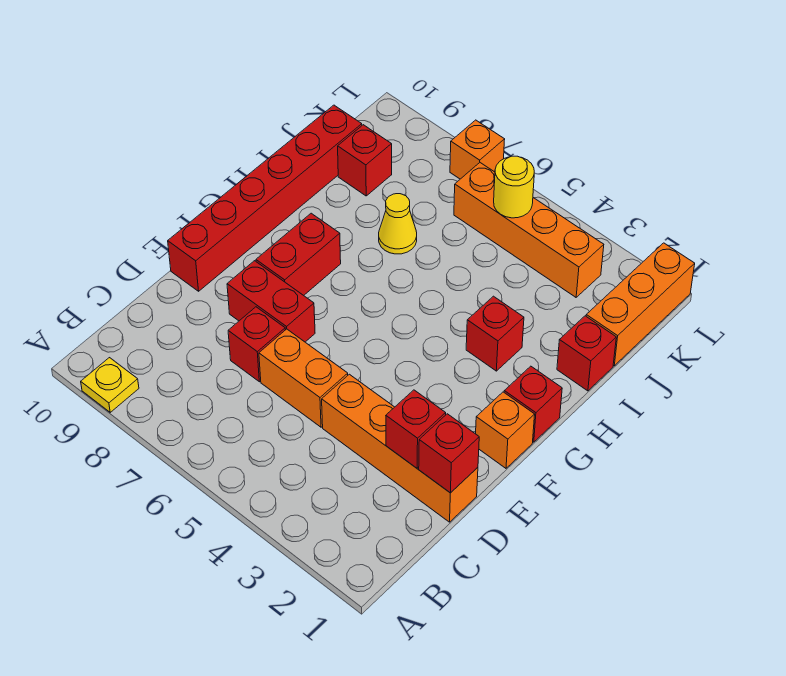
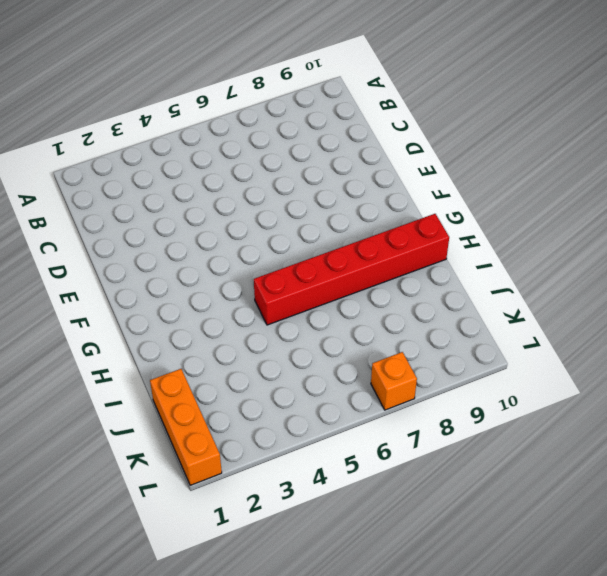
red 1x6 brick [254,214,449,325] -> red 1x6 brick turned to [168,105,362,291]
none -> yellow 1x1 plate [81,358,139,412]
none -> orange 1x4 brick [322,374,478,522]
none -> orange 1x2 brick [259,329,348,427]

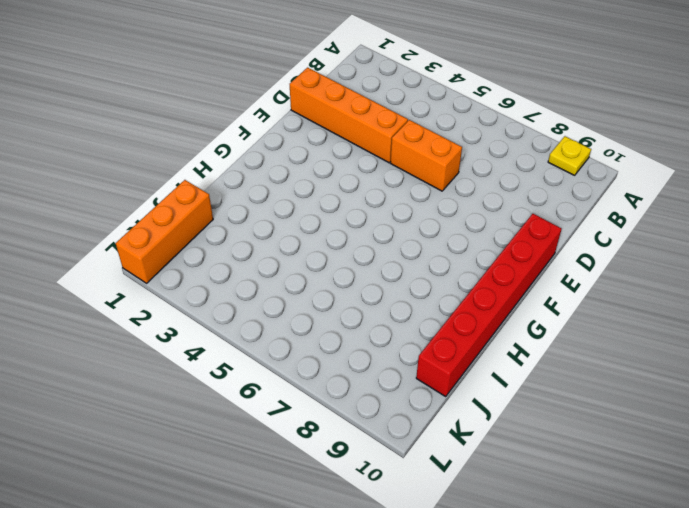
none -> red 1x1 brick [228,307,285,382]
none -> red 1x2 brick [227,261,315,342]
none -> orange 1x1 brick [476,392,535,468]

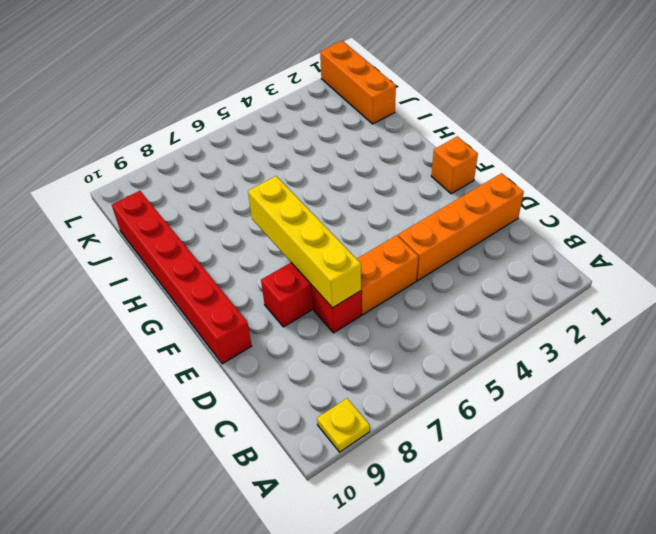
yellow 1x4 brick [248,176,361,308] -> none
none -> red 1x2 brick [256,213,341,295]
none -> red 1x1 brick [504,366,562,442]
none -> red 1x1 brick [466,296,524,371]

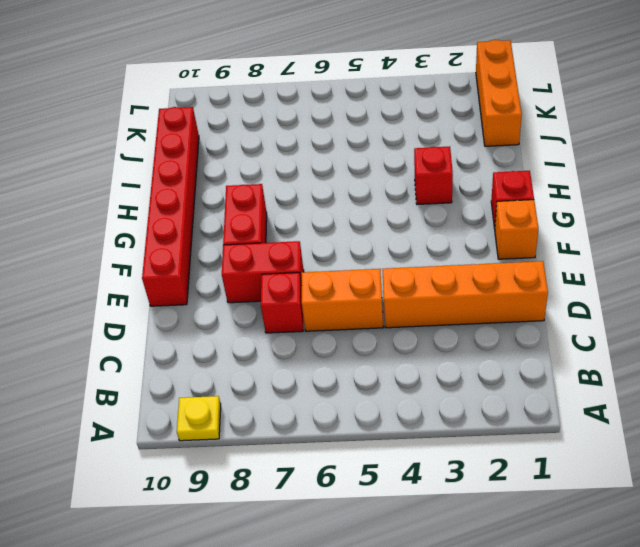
none -> red 1x1 brick [557,316,616,391]
none -> yellow 1x1 cone [379,194,417,254]
none -> red 1x1 brick [338,125,392,196]

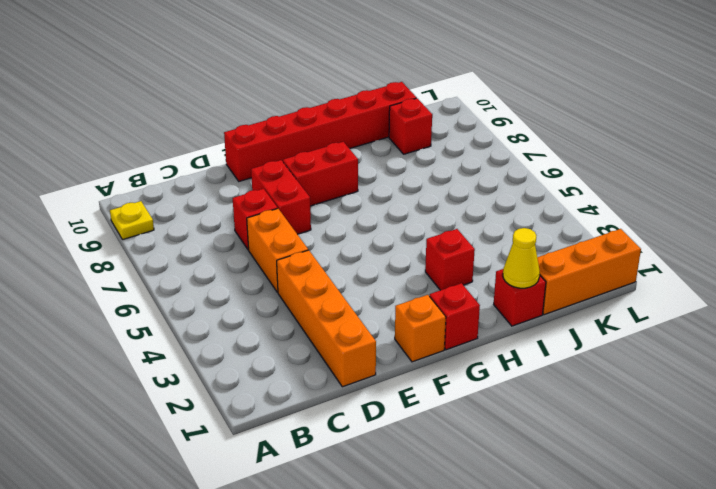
yellow 1x1 cone [503,228,540,288] -> yellow 1x1 cone moved to [379,194,417,254]
none -> orange 1x4 brick [454,163,604,297]
none -> orange 1x1 brick [450,120,505,179]
none -> red 1x1 brick [419,414,479,493]

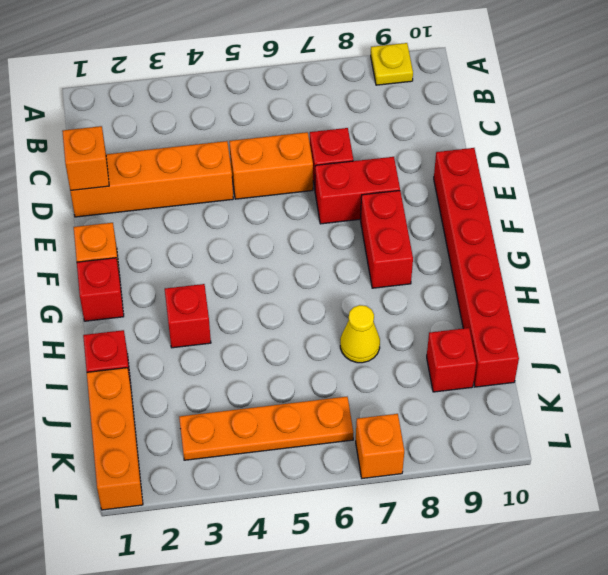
orange 1x1 brick [62,126,109,191] -> red 1x1 brick [419,414,479,493]
orange 1x4 plate [179,397,353,460] -> orange 1x4 brick [454,163,604,297]
none -> red 1x1 brick [386,390,446,468]
none -> yellow 1x1 round brick [494,156,534,218]

